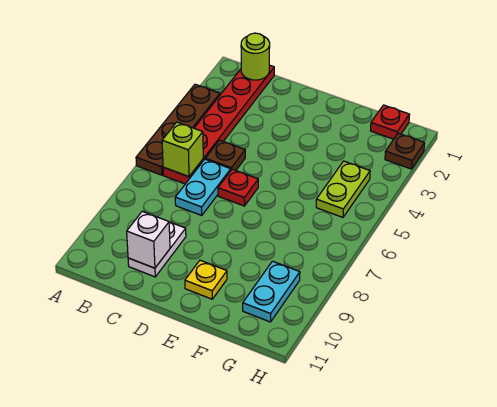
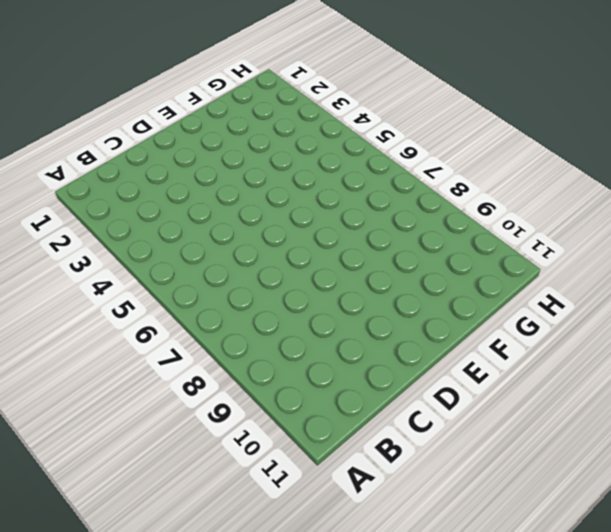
none -> brown 1x4 plate [136,84,220,175]
none -> red 1x6 plate [163,65,274,184]
none -> brown 1x1 plate [205,140,245,170]

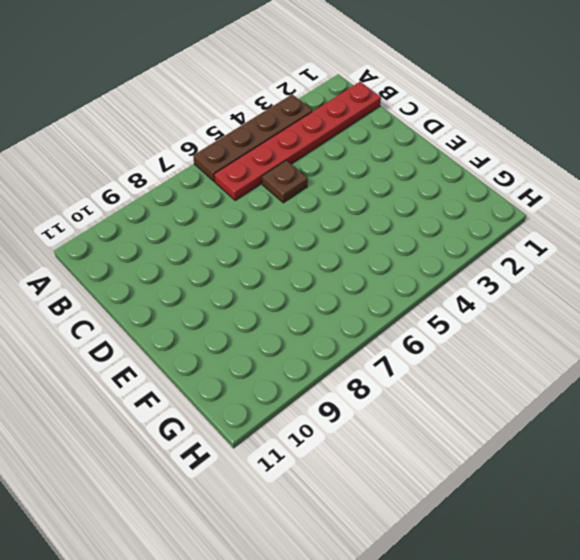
none -> cyan 1x2 plate [175,159,231,216]
none -> white 1x2 plate [128,222,186,277]
none -> red 1x1 plate [218,169,258,206]

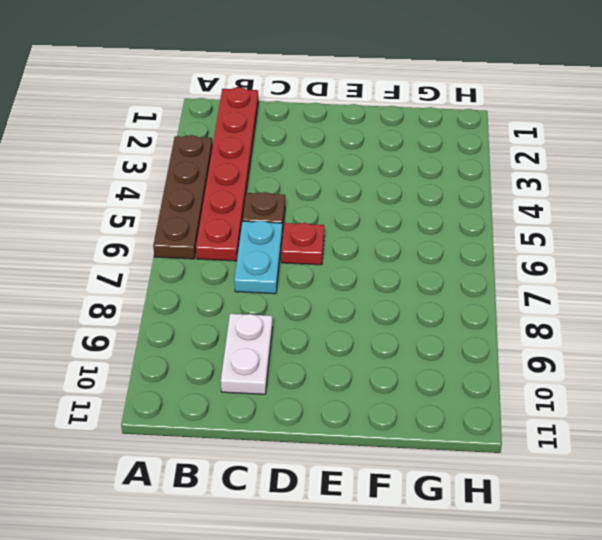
none -> yellow 1x1 plate [185,260,227,299]
none -> red 1x1 plate [371,105,410,139]
none -> lime 1x2 plate [316,161,370,217]

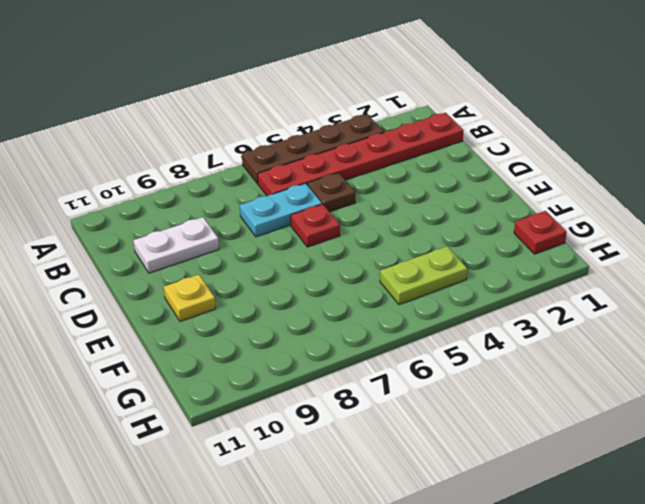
none -> cyan 1x2 plate [243,261,300,322]
none -> brown 1x1 plate [385,133,425,169]
none -> lime 1x1 round brick [241,33,270,80]

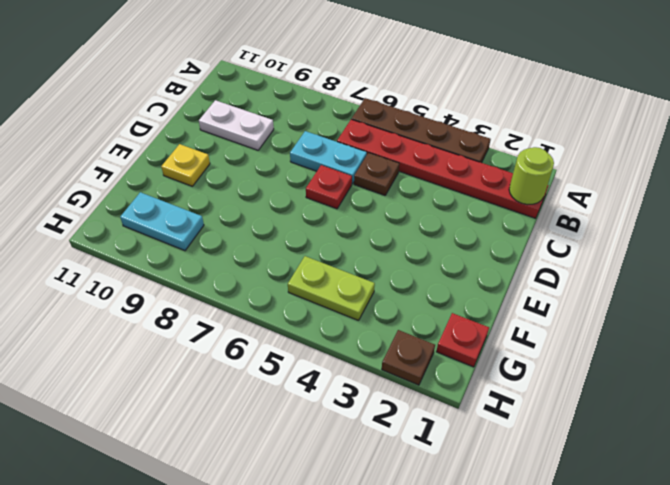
none -> lime 1x1 brick [162,122,203,177]
none -> white 1x1 brick [127,211,170,268]

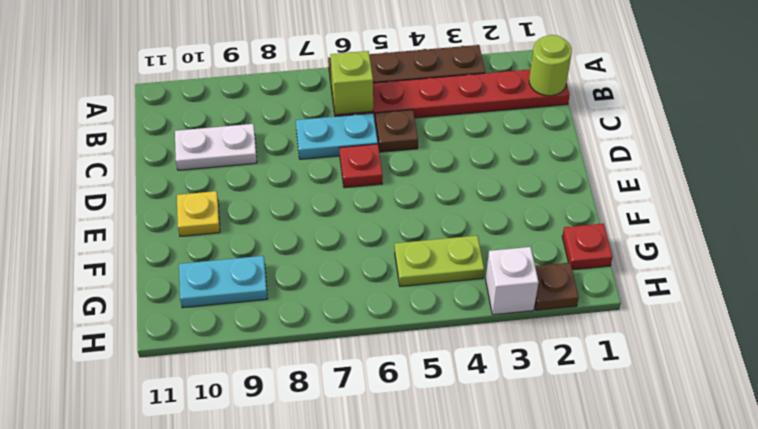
white 1x1 brick [486,247,539,315] -> white 1x1 brick moved to [127,211,170,268]

